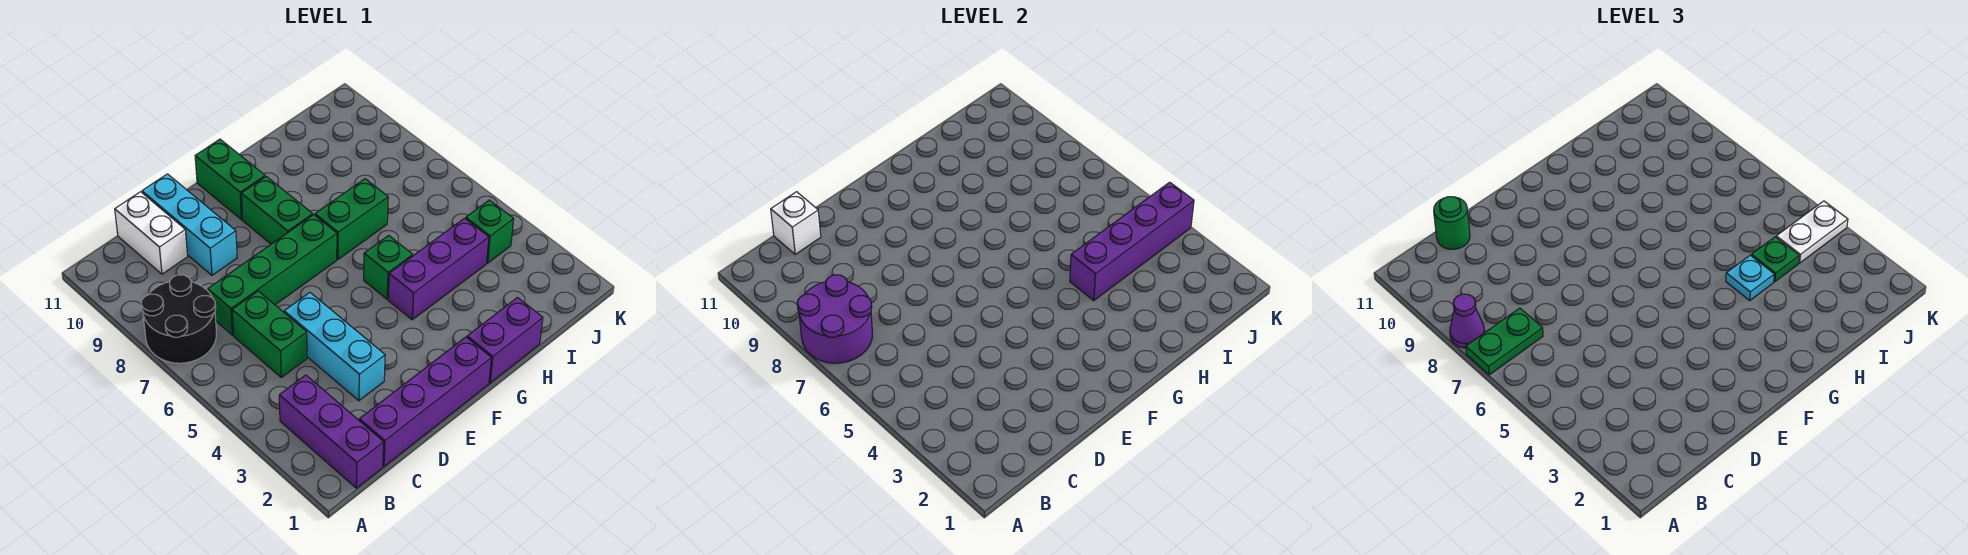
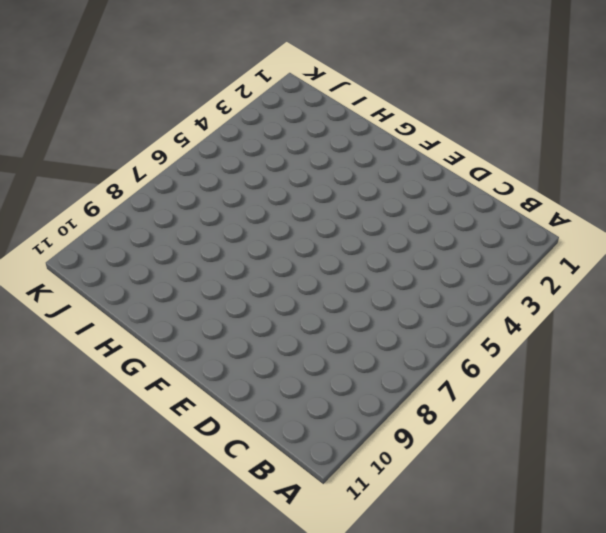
none -> black 2x2 round brick [141,275,216,363]
none -> purple 1x3 brick [279,375,384,488]
none -> purple 1x4 brick [359,337,491,466]

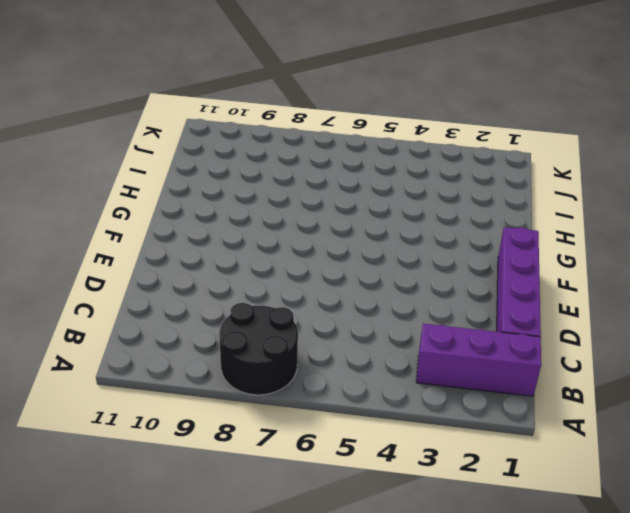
none -> green 1x2 brick [232,291,307,377]
none -> green 1x4 brick [208,215,337,335]
none -> white 1x2 brick [115,192,188,274]

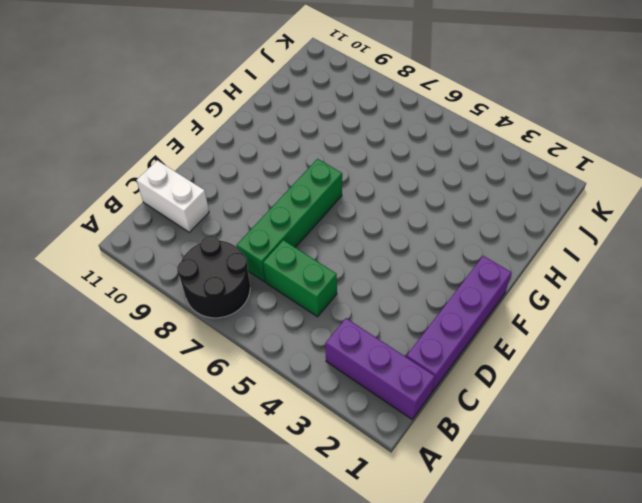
none -> cyan 1x3 brick [284,293,385,401]
none -> cyan 1x3 brick [142,174,237,275]
none -> green 1x2 brick [241,177,313,244]

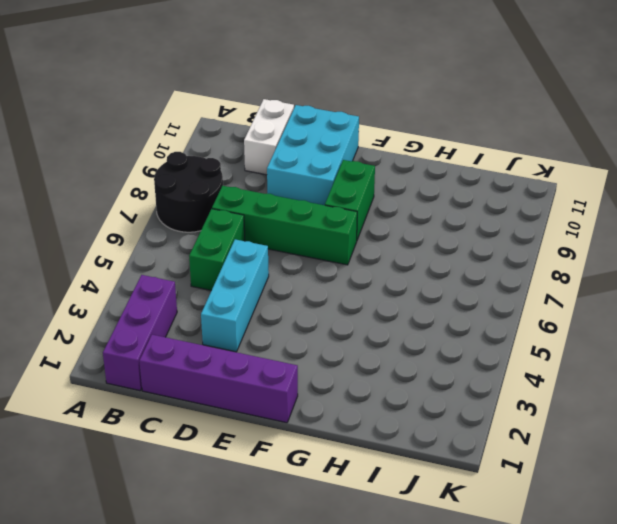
cyan 2x3 brick [267,105,359,205] -> cyan 1x3 brick [142,174,237,275]
none -> green 1x2 brick [195,139,265,220]
none -> purple 1x2 brick [467,298,543,383]
none -> purple 1x3 brick [388,218,489,320]

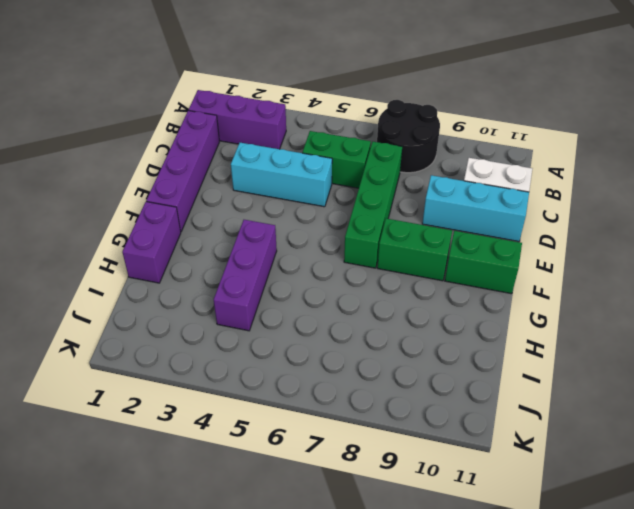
none -> green 1x1 brick [364,235,413,299]
none -> green 1x2 brick [315,179,388,259]
none -> green 1x1 brick [466,200,514,263]

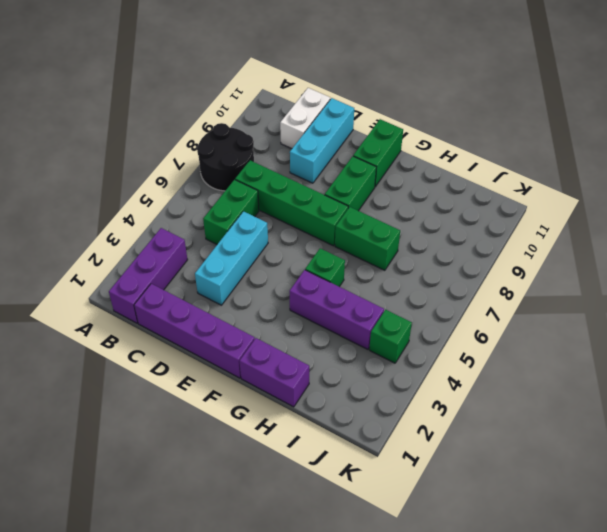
none -> purple 2x2 round brick [797,275,872,363]
none -> white 1x1 brick [771,192,821,254]
none -> purple 1x4 brick [1070,182,1194,300]

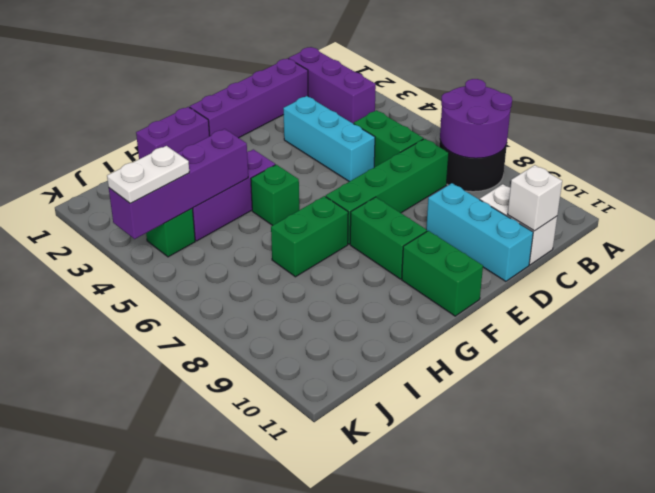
none -> green 1x2 plate [1466,308,1543,375]
none -> purple 1x1 cone [1450,294,1485,348]
none -> green 1x1 round brick [1434,197,1470,249]

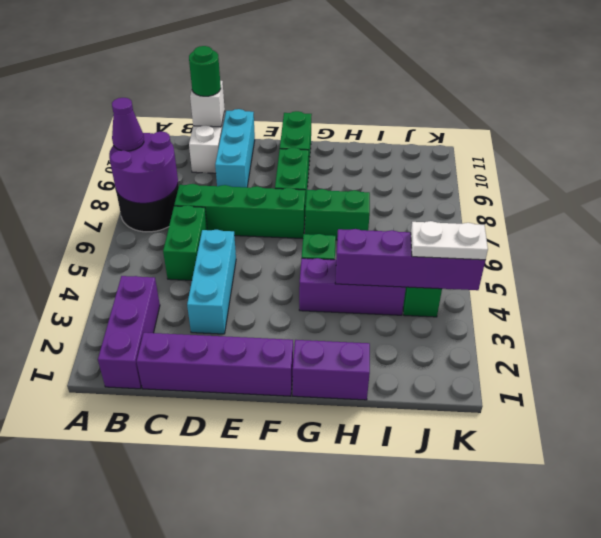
none -> green 1x2 plate [1466,308,1543,375]
none -> cyan 1x1 plate [1726,255,1774,300]
none -> green 1x1 plate [1751,237,1799,282]

